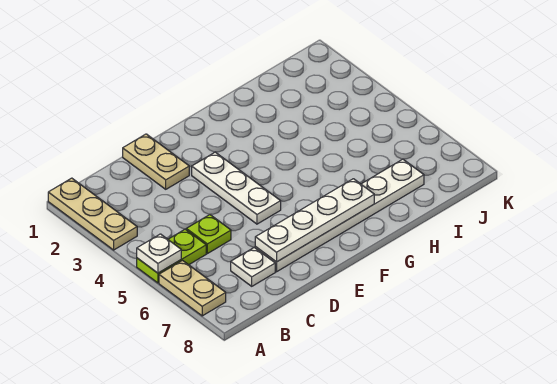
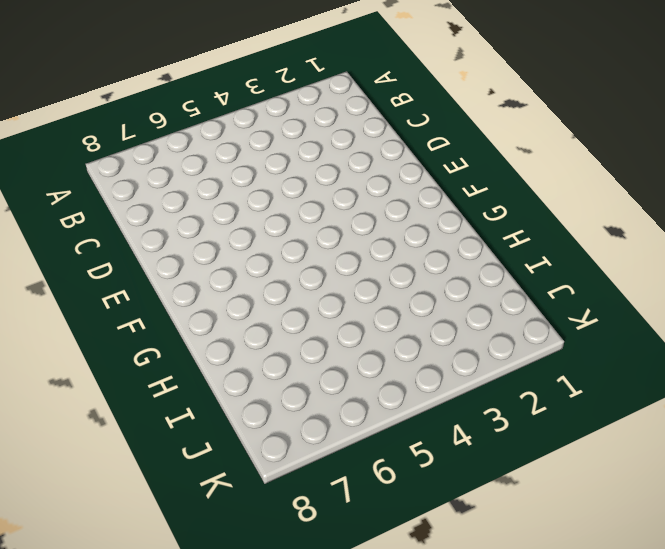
none -> tan 1x3 plate [48,178,137,250]
none -> lime 1x2 plate [137,229,206,283]

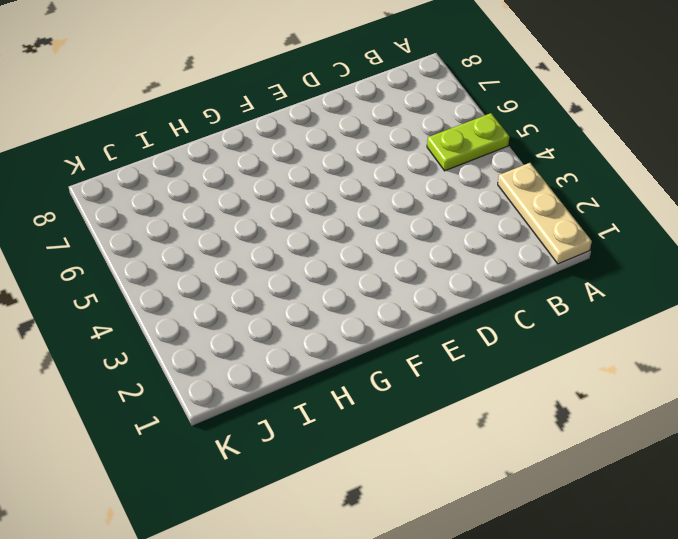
none -> tan 1x2 plate [159,261,226,316]
none -> lime 1x1 plate [186,215,231,254]

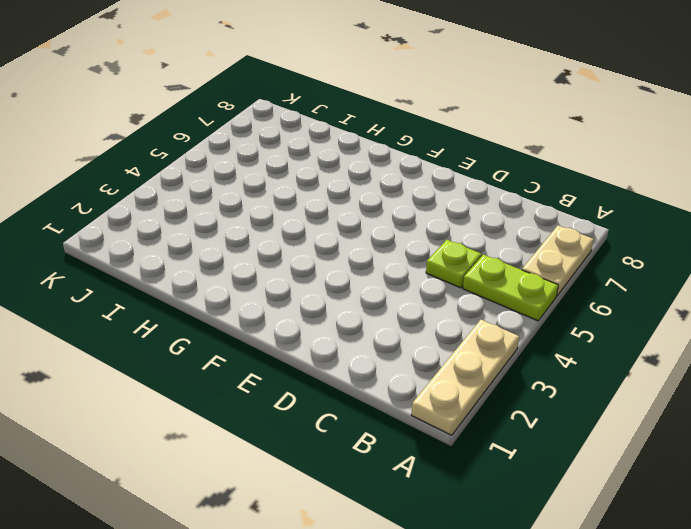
none -> white 1x1 plate [231,248,275,286]
none -> tan 1x2 plate [123,134,189,189]

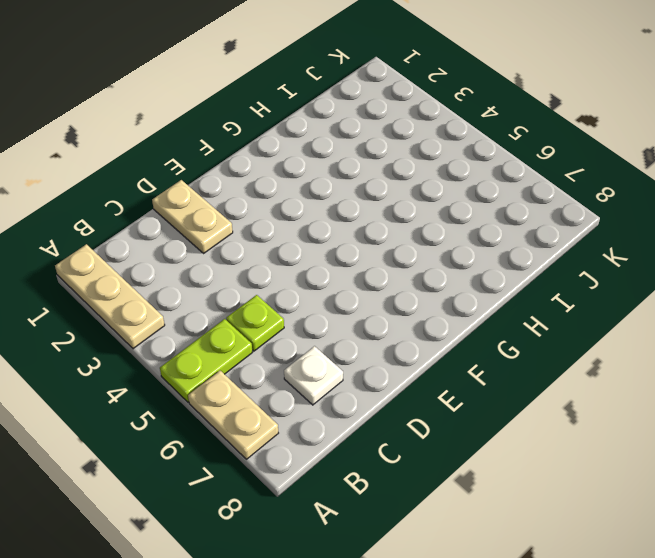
none -> white 1x6 plate [255,159,424,272]
none -> white 1x3 plate [192,152,281,224]

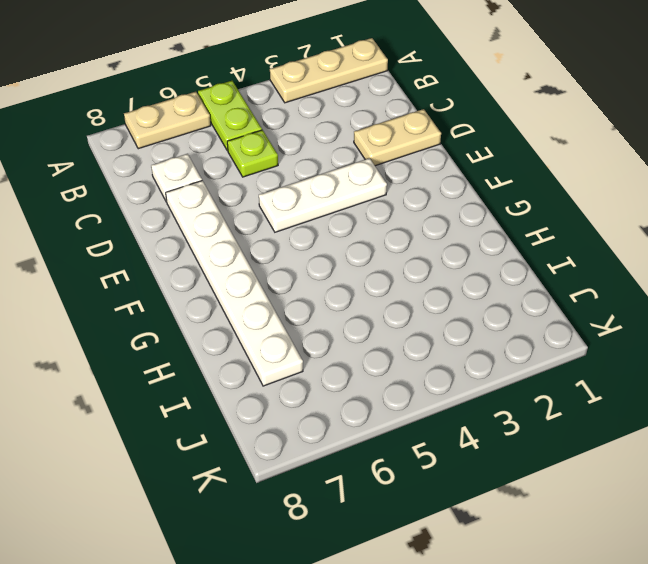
none -> white 1x1 plate [137,234,181,273]
none -> white 1x4 plate [255,179,374,262]

